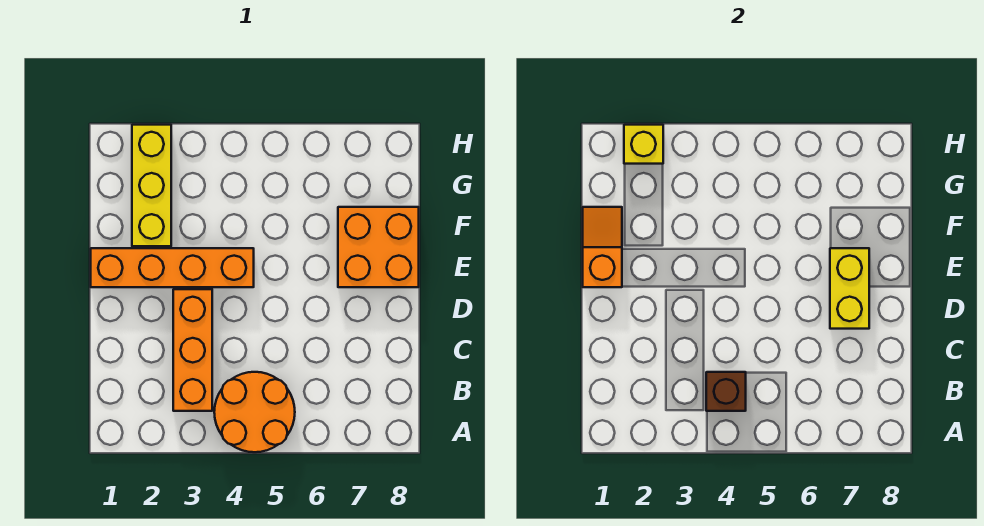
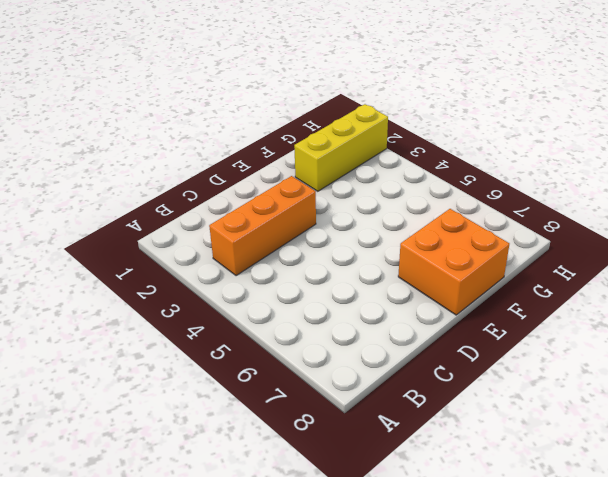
none -> orange 2x2 round brick [214,372,295,452]
none -> orange 1x4 brick [91,248,254,287]

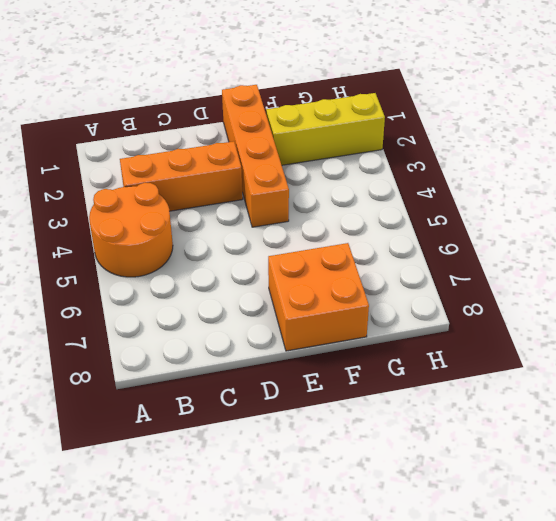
none -> brown 1x1 brick [706,372,746,411]
none -> yellow 1x2 brick [830,248,869,329]

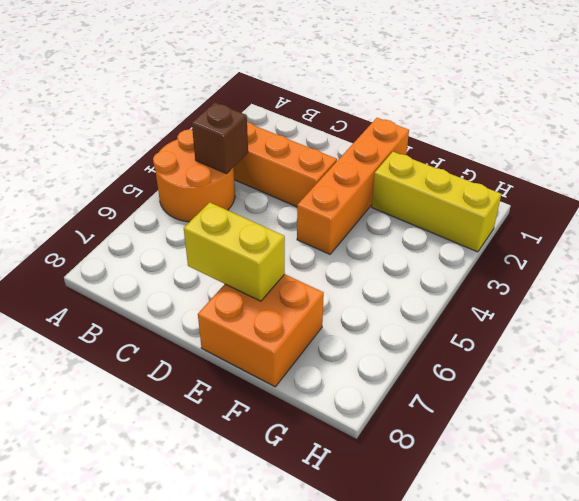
none -> orange 1x2 slope [583,207,622,287]
none -> yellow 1x1 brick [624,125,663,164]

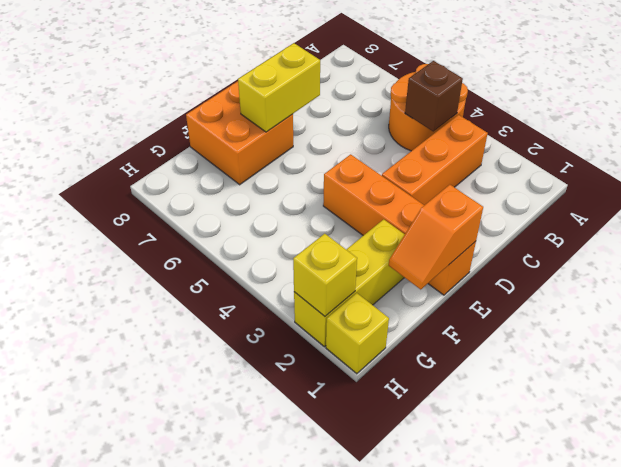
yellow 1x1 brick [326,293,389,374] -> none

